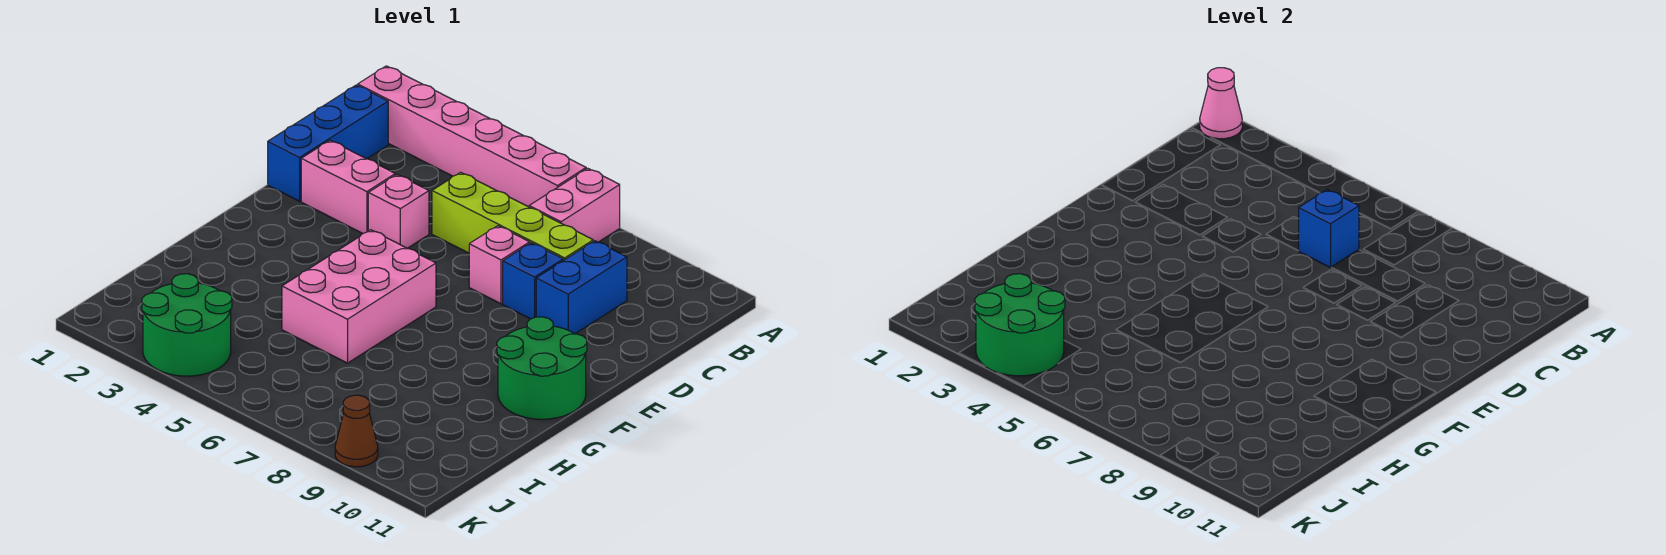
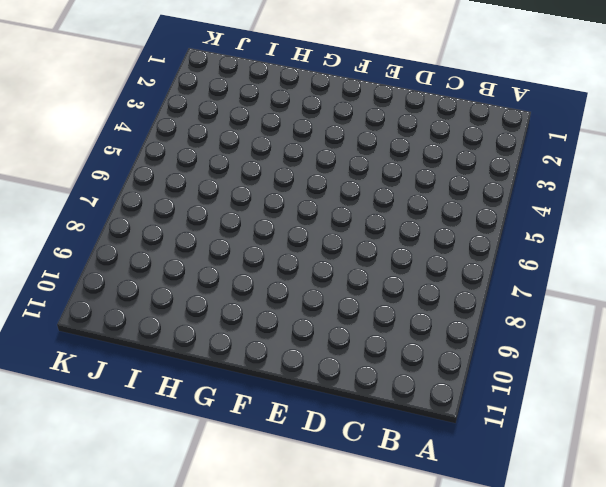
none -> pink 1x6 brick [358,66,586,207]
none -> pink 1x2 brick [529,168,620,242]
none -> blue 1x3 brick [268,85,388,201]

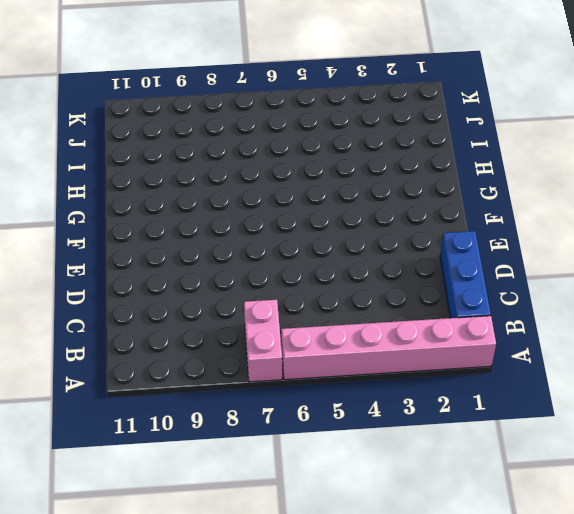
none -> lime 1x4 brick [432,172,593,261]
none -> blue 1x2 brick [536,241,627,334]
none -> pink 1x2 brick [301,140,395,234]

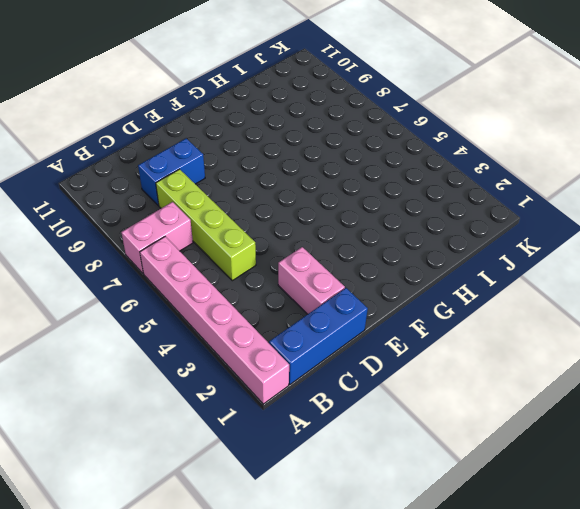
none -> pink 1x1 brick [368,175,429,248]
none -> pink 1x1 brick [469,226,530,304]
none -> blue 1x1 brick [503,243,563,319]

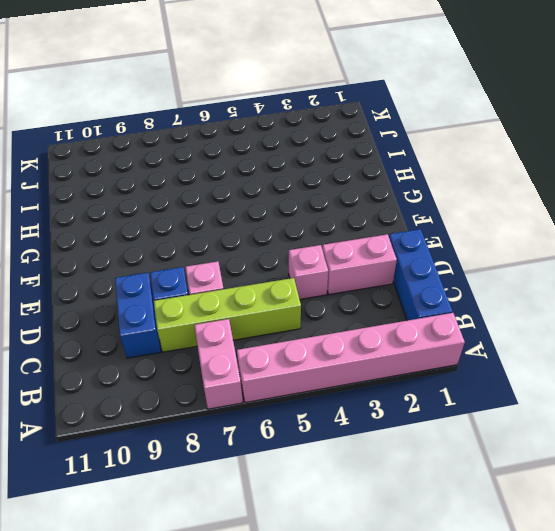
none -> pink 2x3 brick [282,230,436,363]
none -> green 2x2 round brick [497,317,587,419]
none -> green 2x2 round brick [142,274,232,376]

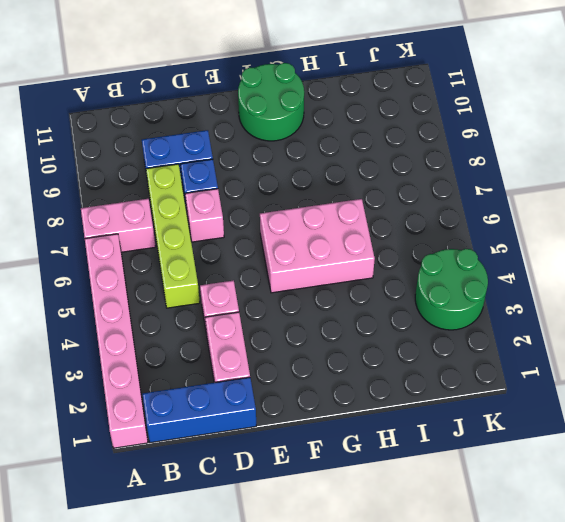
none -> brown 1x1 cone [335,395,378,467]
none -> pink 1x1 cone [1200,68,1242,139]
none -> blue 1x1 brick [1299,190,1359,268]

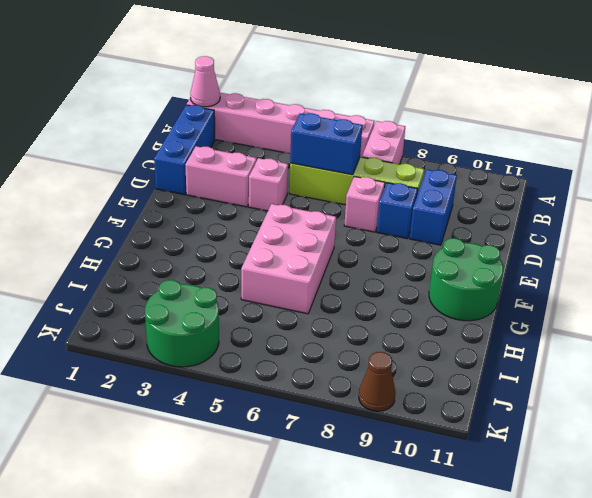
blue 1x2 brick [290,113,362,175] -> blue 1x1 brick [1299,190,1359,268]
none -> green 2x2 round brick [975,274,1065,376]

